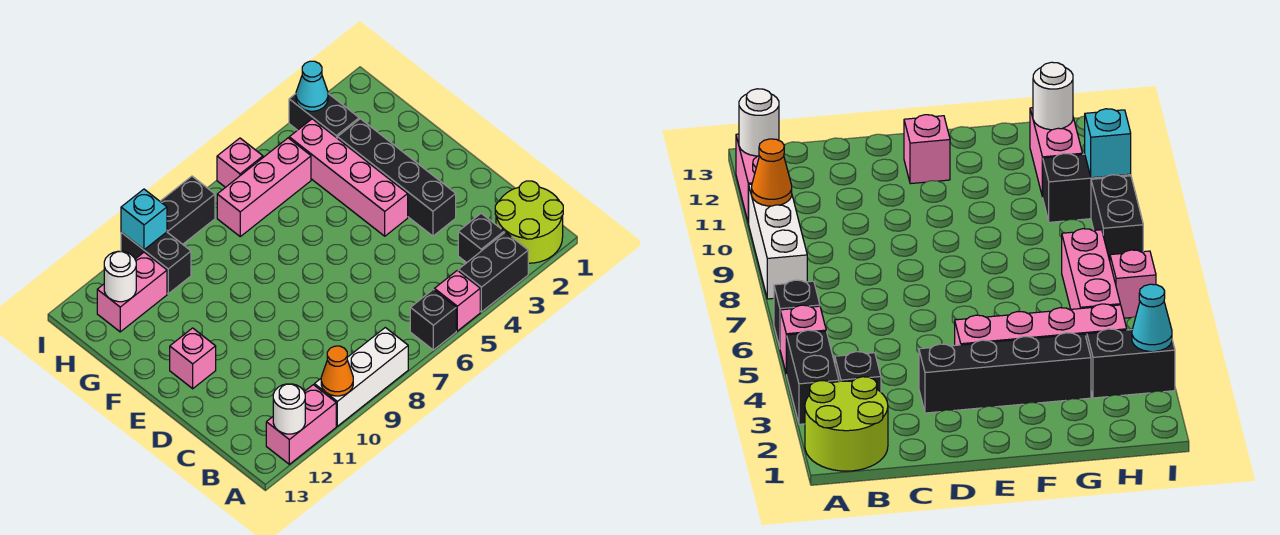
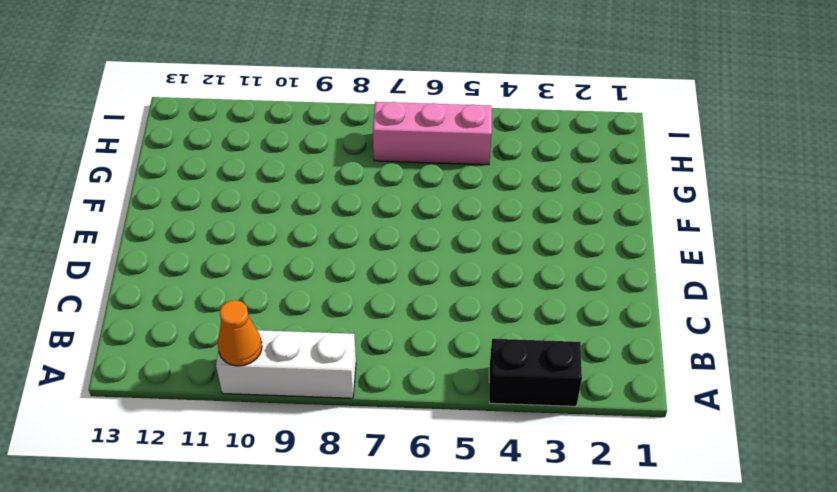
none -> lime 2x2 round brick [495,181,563,263]
none -> pink 1x1 brick [434,270,480,331]
none -> black 1x1 brick [410,289,456,350]

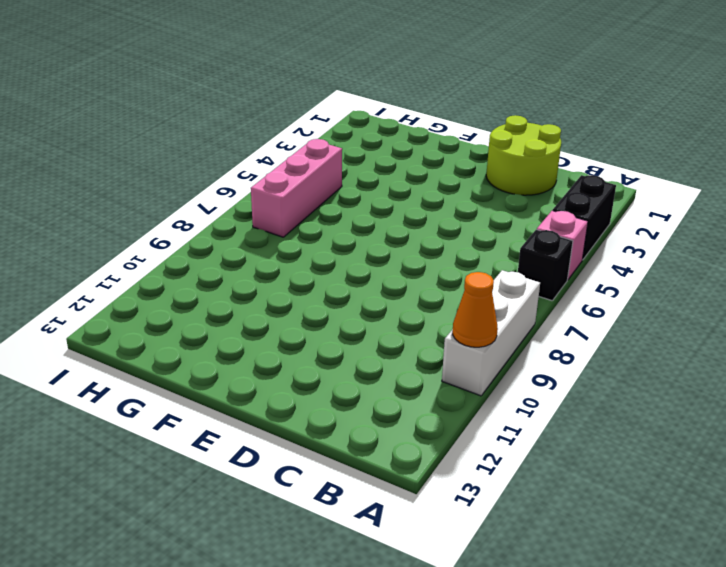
lime 2x2 round brick [486,115,561,195] -> lime 2x2 round brick moved to [495,181,563,263]
none -> pink 1x2 brick [266,385,336,464]
none -> black 1x1 brick [458,213,504,263]
none -> black 1x4 brick [337,119,456,236]

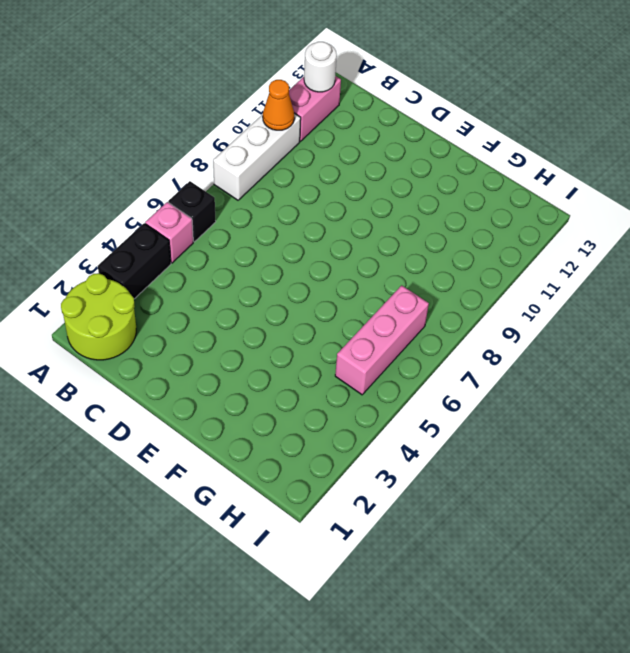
none -> black 1x1 brick [458,213,504,263]
none -> black 1x4 brick [337,119,456,236]
none -> pink 1x4 brick [289,119,408,236]

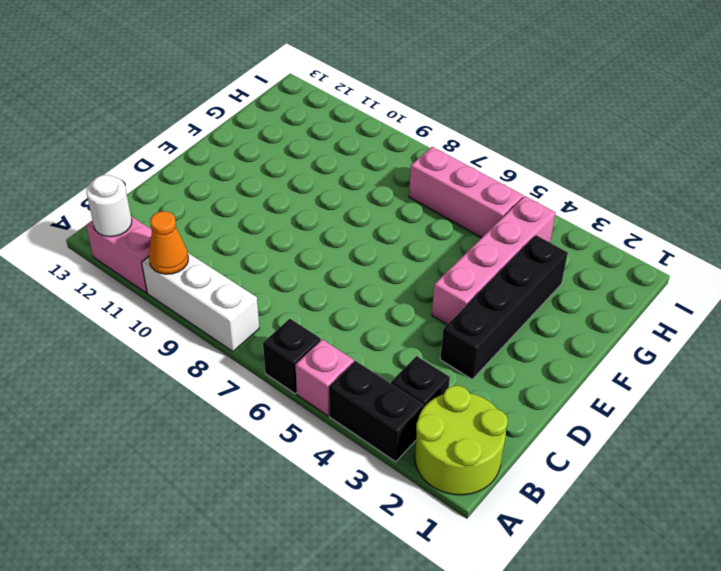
none -> pink 1x1 brick [170,328,216,389]
none -> black 1x2 brick [289,94,359,138]
none -> black 1x2 brick [121,232,191,294]

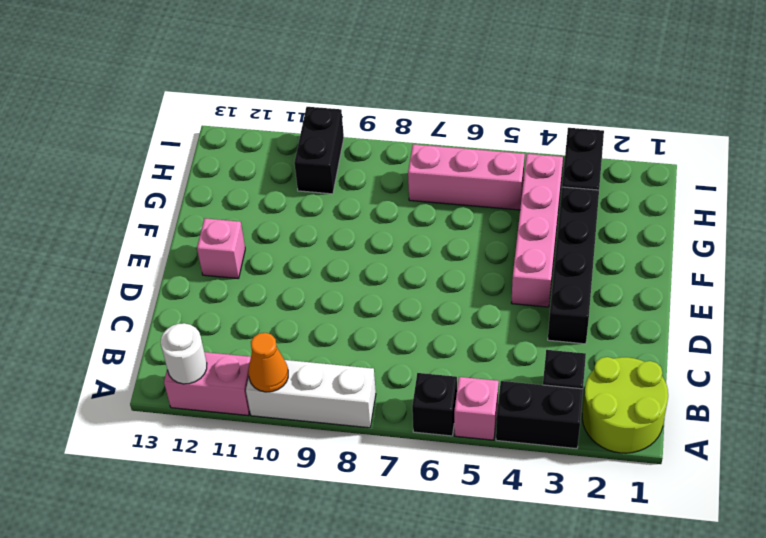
none -> pink 1x2 brick [97,252,167,332]
none -> pink 1x1 brick [217,138,263,187]
none -> black 1x2 brick [160,176,215,244]

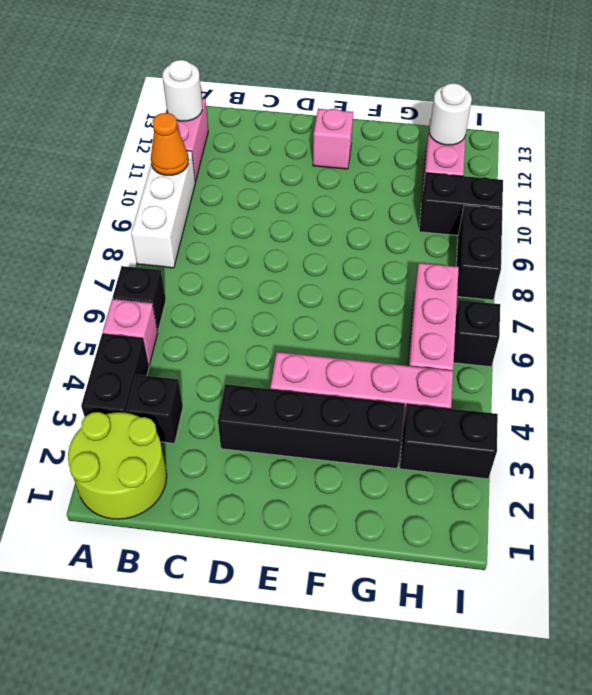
black 1x1 brick [454,300,500,367] -> pink 1x1 brick [217,138,263,187]
none -> cyan 1x1 cone [296,61,328,111]
none -> cyan 1x1 brick [121,189,167,250]

